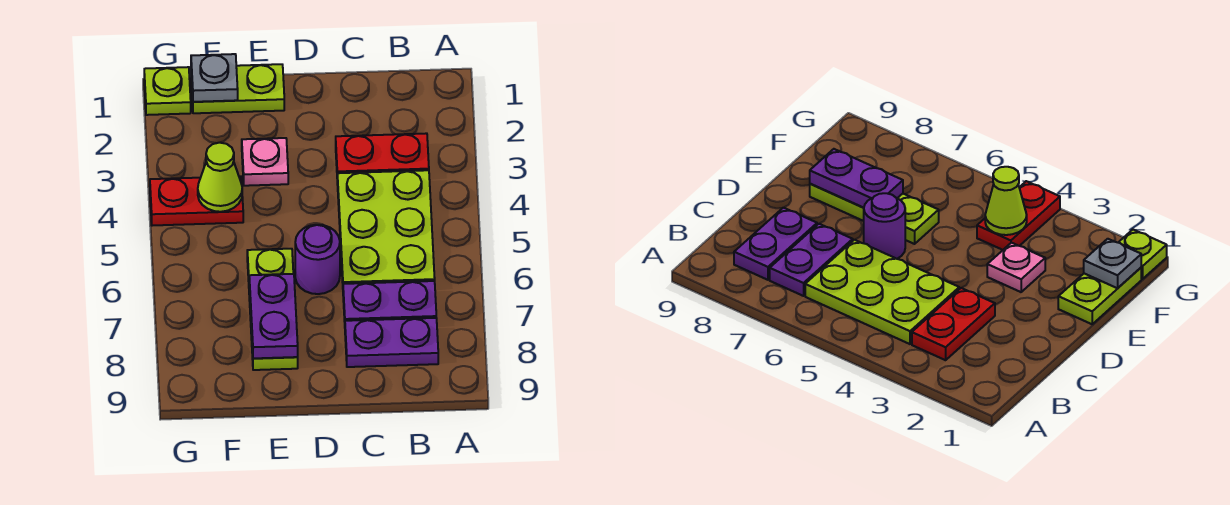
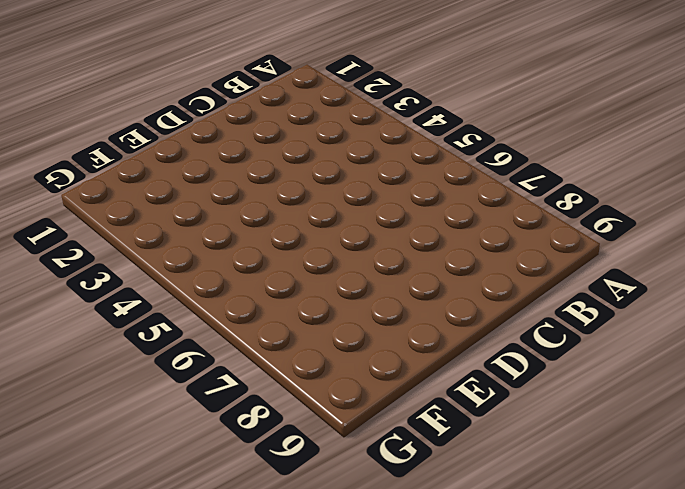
none -> red 1x2 plate [336,133,429,173]
none -> lime 2x3 plate [337,170,435,284]
none -> purple 1x2 plate [343,281,436,322]

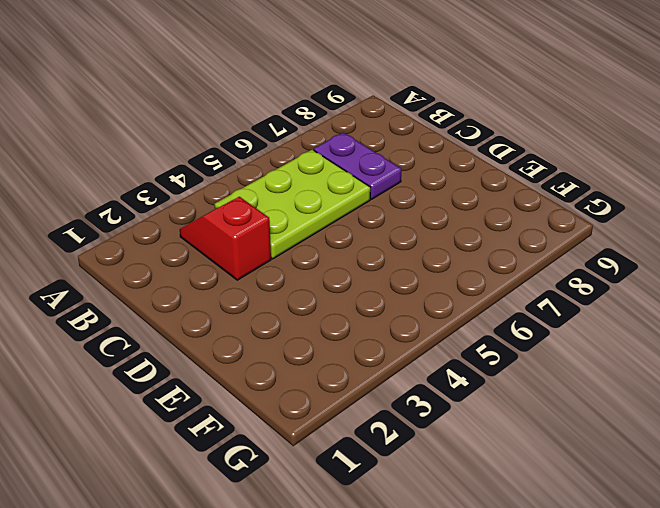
red 1x2 slope [180,197,271,280] -> red 1x2 plate [336,133,429,173]
none -> purple 1x2 plate [345,318,438,367]
none -> purple 1x1 round brick [295,225,340,294]
none -> lime 1x2 plate [191,64,284,113]

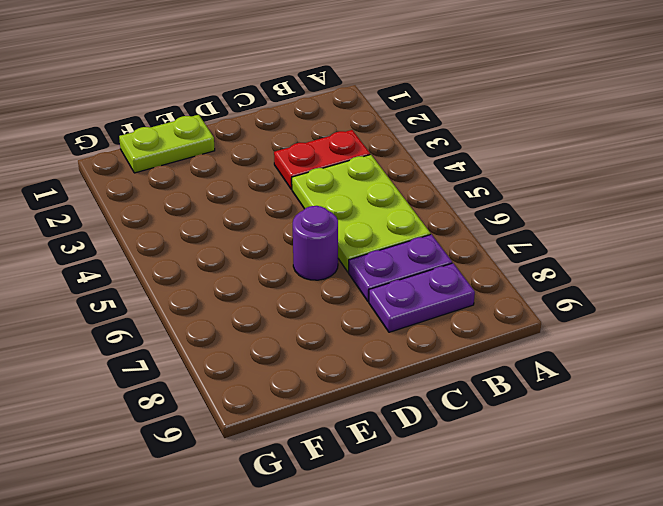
none -> pink 1x1 plate [242,138,288,186]
none -> lime 1x3 plate [247,249,298,370]
none -> red 1x2 plate [150,176,243,226]

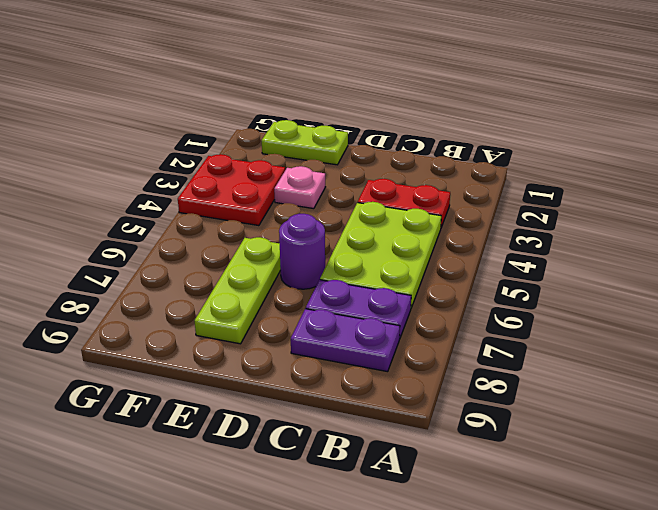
red 2x2 plate [178,154,285,226] -> red 1x2 plate [150,176,243,226]
none -> lime 1x1 plate [144,67,191,115]
none -> purple 1x2 plate [249,274,298,358]
none -> grey 1x1 plate [191,54,238,102]

